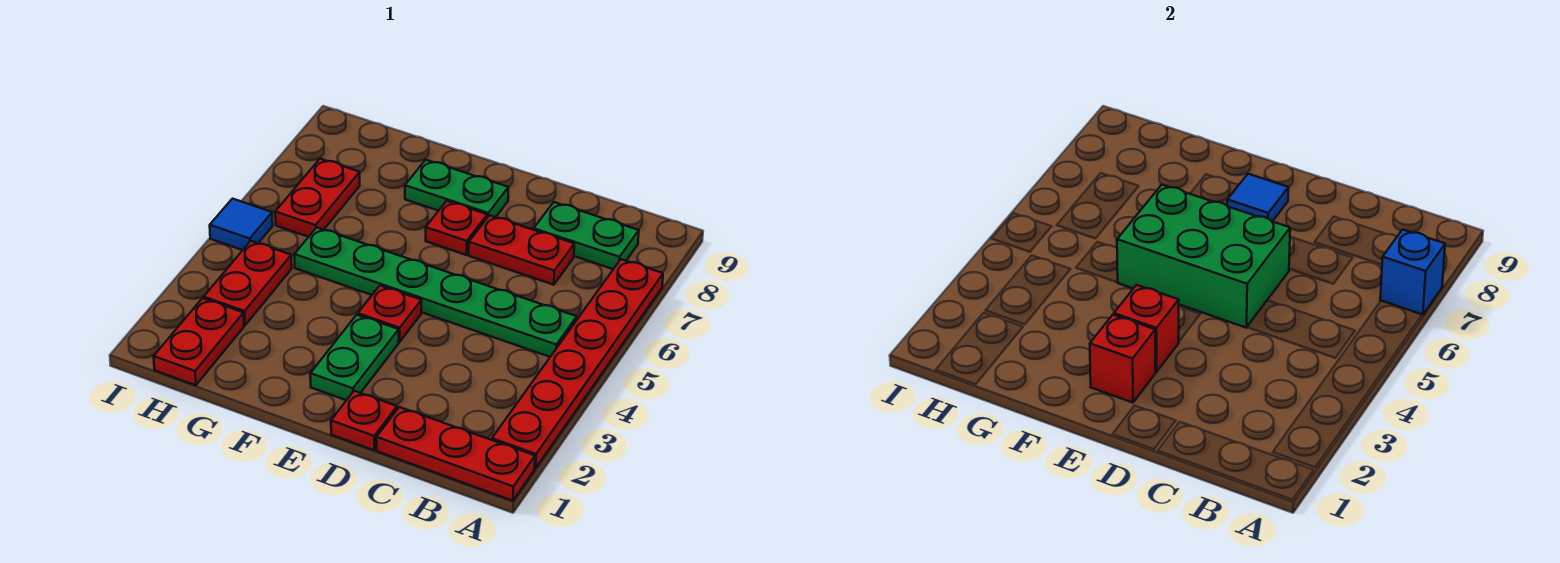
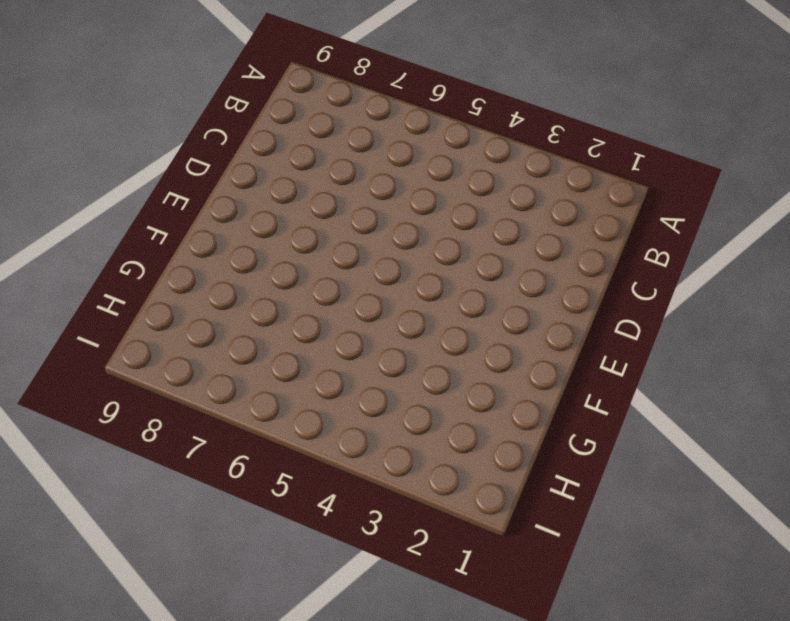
none -> red 1x3 plate [377,407,535,501]
none -> red 1x6 plate [492,259,663,468]
none -> green 1x6 plate [294,227,577,357]

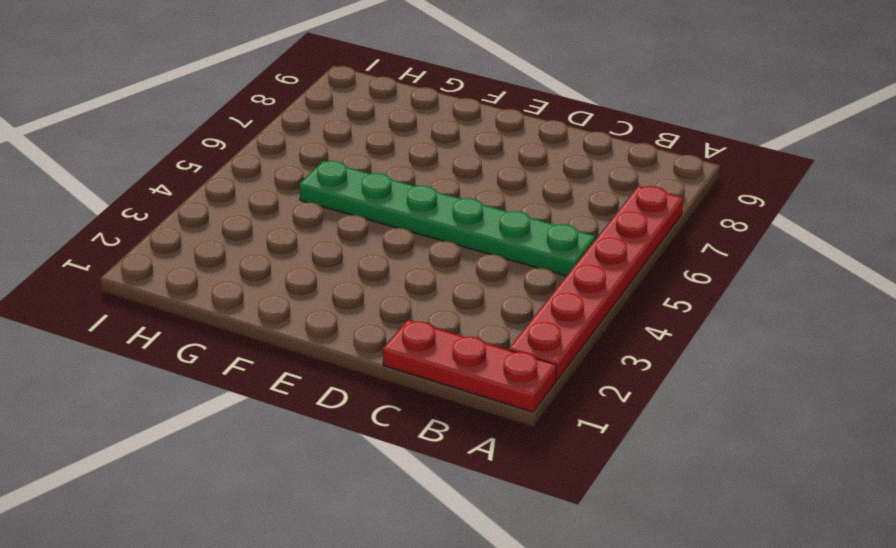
none -> green 1x2 plate [534,202,639,269]
none -> red 1x2 plate [469,215,574,285]
none -> red 1x1 plate [331,391,397,450]

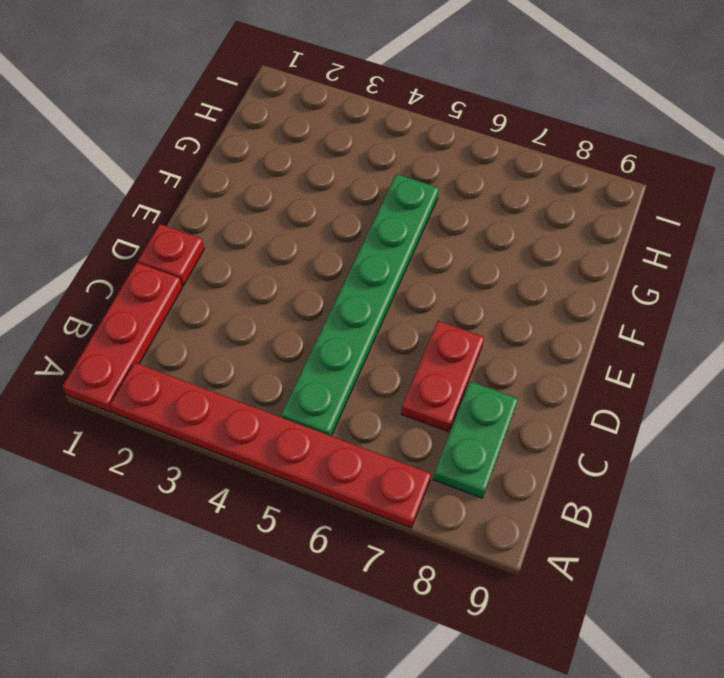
none -> green 1x2 plate [310,315,399,400]
none -> red 1x1 plate [358,286,421,342]
none -> red 1x1 plate [426,201,487,255]

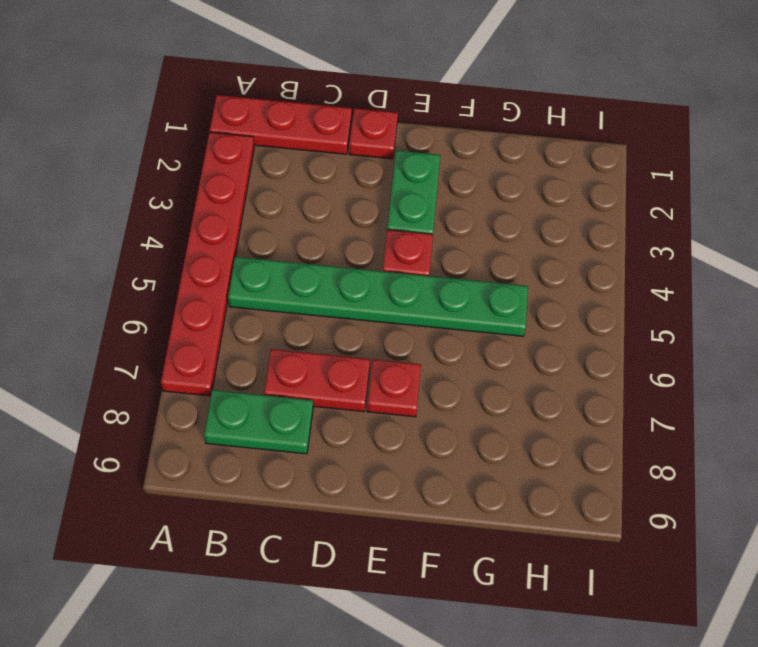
none -> green 1x2 plate [405,160,508,218]
none -> red 1x2 plate [154,298,244,385]
none -> red 1x2 plate [204,241,292,325]

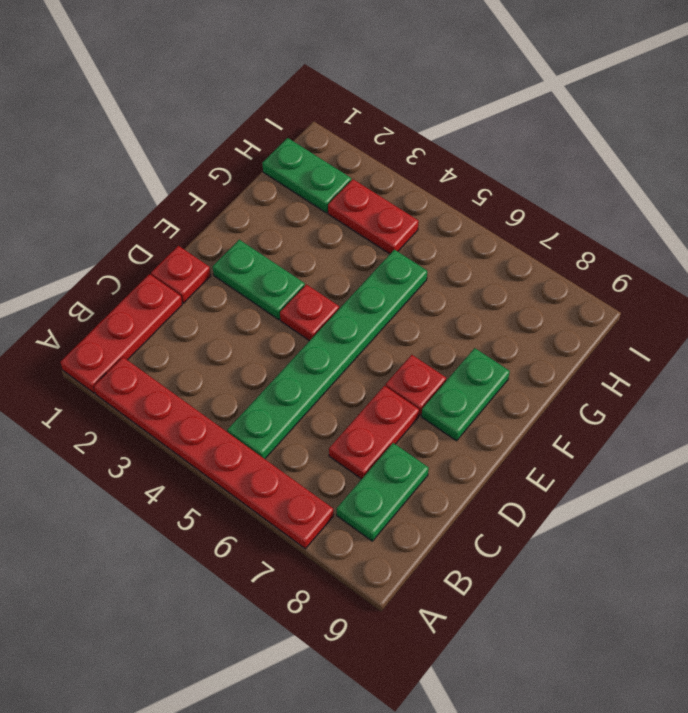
green 1x2 plate [263,138,351,213] -> red 1x2 plate [154,298,244,385]
none -> red 1x2 plate [275,159,360,237]
none -> blue 1x1 tile [210,199,273,250]
none -> blue 1x1 brick [1380,230,1445,315]

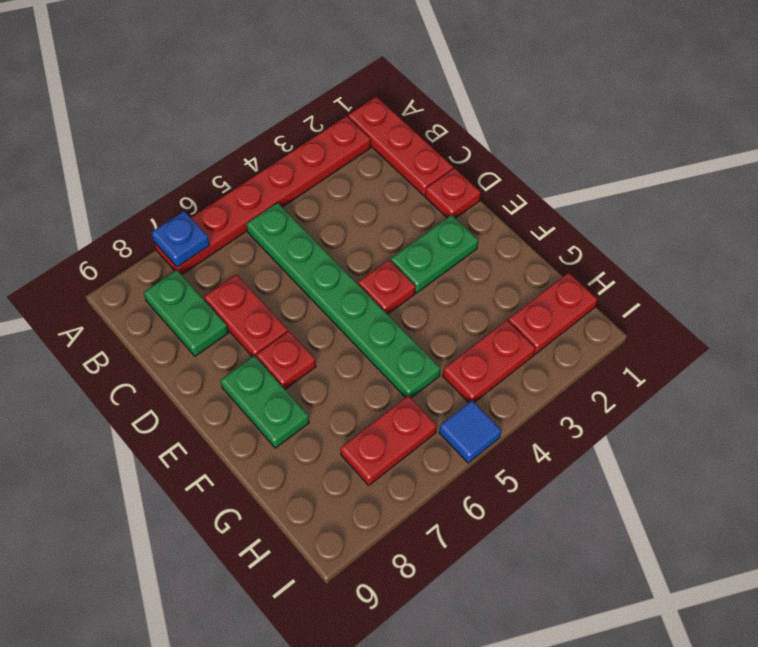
blue 1x1 plate [151,211,210,267] -> blue 1x1 brick [1380,230,1445,315]
none -> green 2x3 brick [1117,185,1290,328]
none -> red 1x1 brick [1090,315,1156,403]
none -> red 1x1 brick [1114,285,1179,372]

